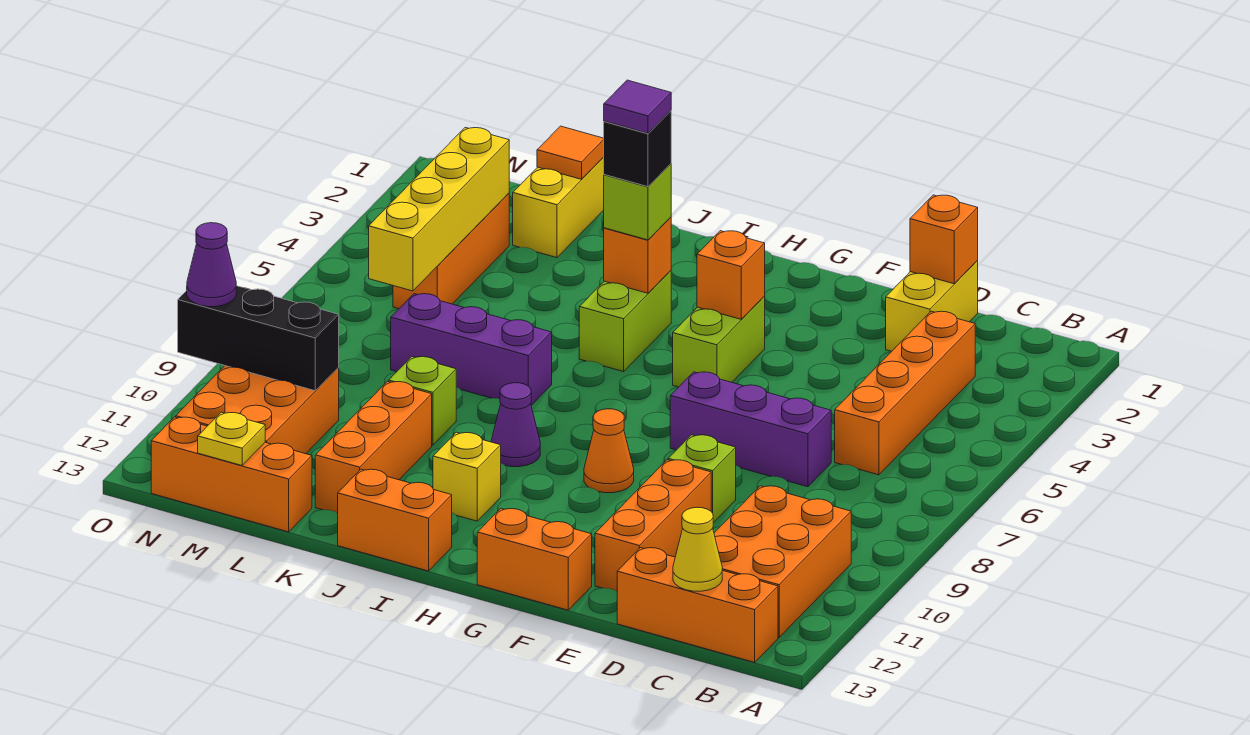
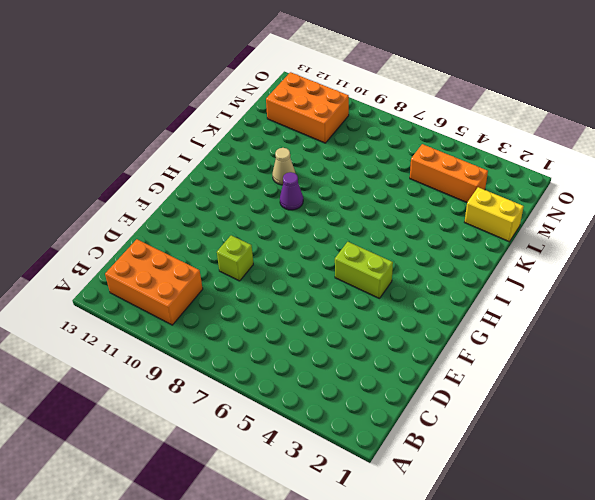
tan 1x1 cone [272,148,295,185] -> none
none -> orange 1x3 brick [617,548,778,662]
none -> orange 1x4 brick [835,311,975,475]
none -> yellow 1x2 brick [886,261,978,351]
none -> purple 1x3 brick [670,372,831,487]

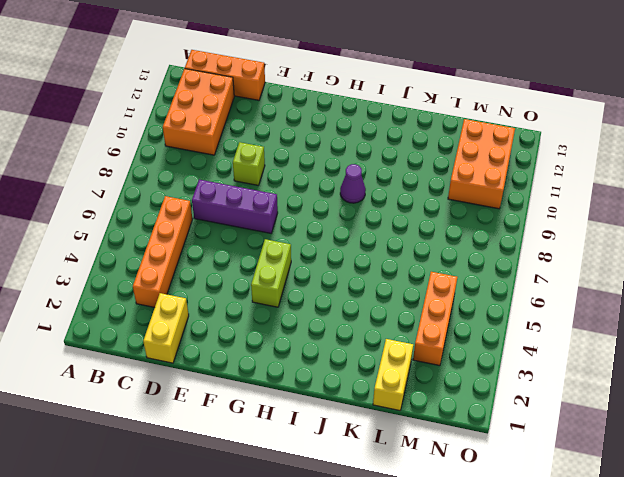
none -> orange 1x3 brick [595,460,711,591]
none -> orange 1x2 brick [477,509,592,610]
none -> orange 1x1 cone [584,409,634,493]
none -> lime 1x2 brick [579,271,671,372]

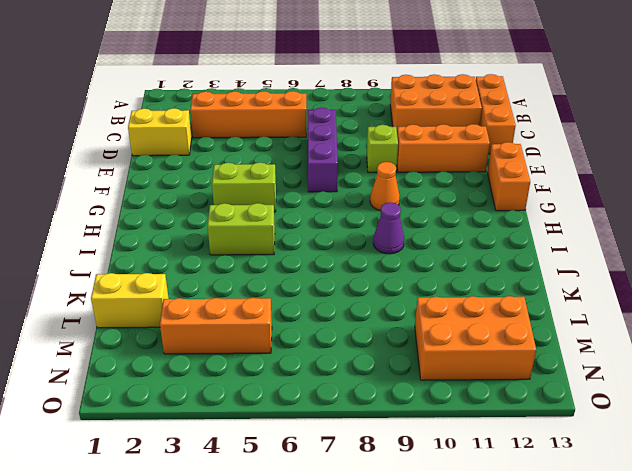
none -> yellow 1x1 brick [433,432,501,521]
none -> orange 1x2 brick [338,469,452,571]
none -> purple 1x3 brick [391,294,552,405]
none -> lime 1x1 brick [389,357,456,445]

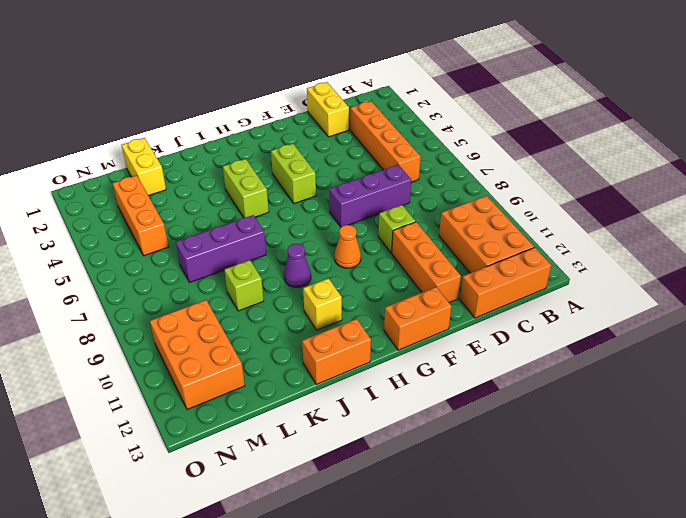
none -> orange 1x3 brick [315,381,432,513]
none -> orange 1x3 brick [151,417,312,532]
none -> yellow 1x1 cone [673,507,722,591]
none -> orange 1x1 brick [910,195,978,284]

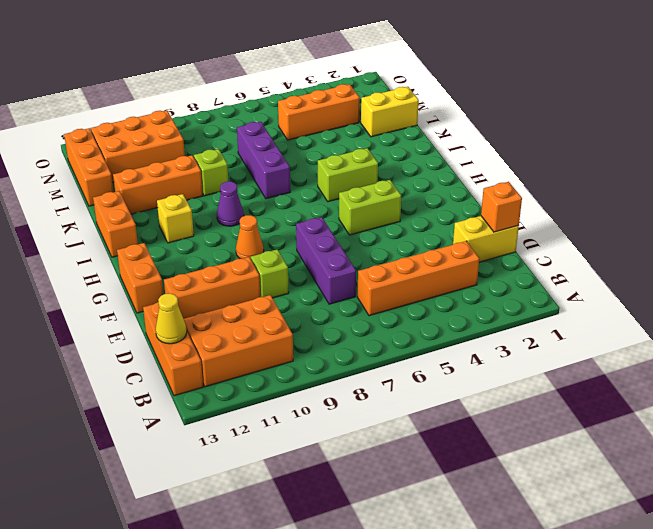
none -> orange 1x1 brick [697,231,765,319]
none -> orange 1x1 brick [604,217,671,293]
none -> orange 1x1 tile [537,126,604,179]
none -> yellow 1x4 brick [369,128,509,291]

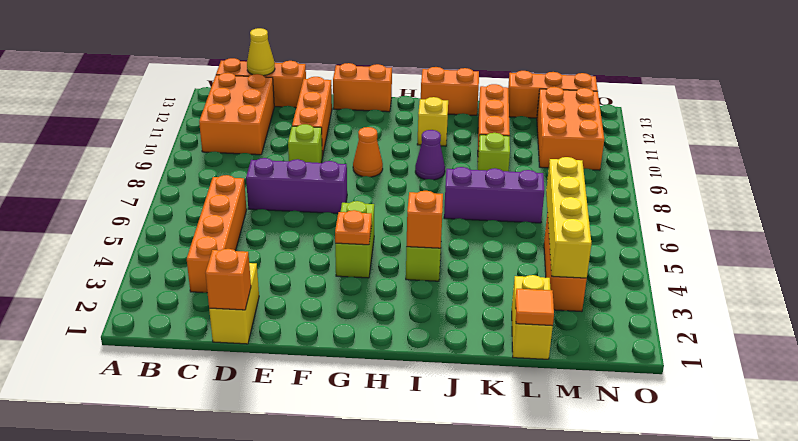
orange 1x1 plate [335,210,372,245] -> orange 1x1 brick [697,231,765,319]
none -> black 1x3 brick [178,286,339,391]
none -> yellow 1x1 plate [198,412,265,465]
none -> lime 1x1 brick [604,164,671,240]
none -> purple 1x1 cone [187,223,236,307]

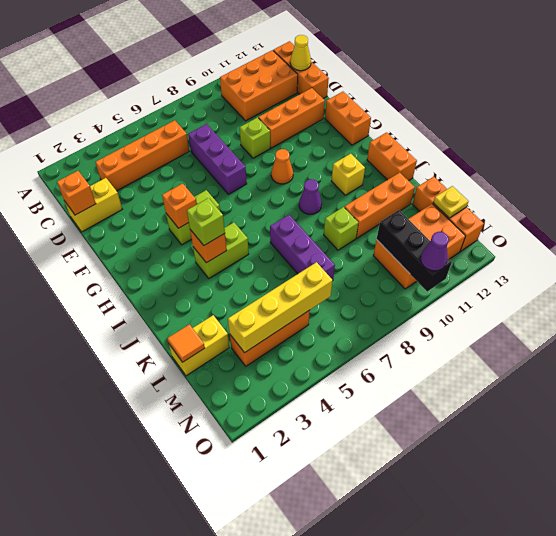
none -> black 1x1 brick [604,111,671,187]
none -> purple 1x1 tile [604,80,671,133]

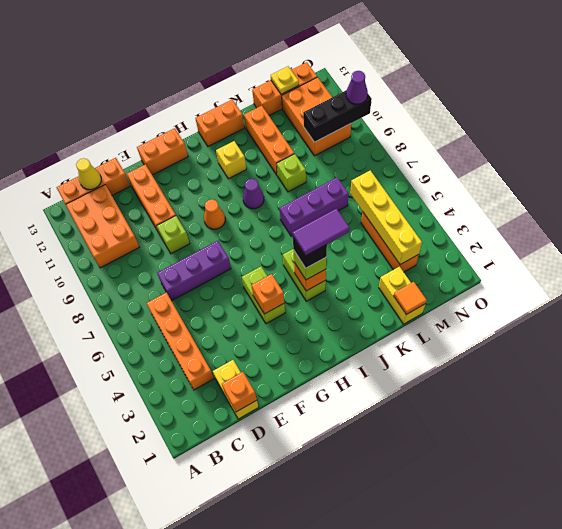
purple 1x2 tile [293,208,350,256] -> purple 1x1 tile [604,80,671,133]

